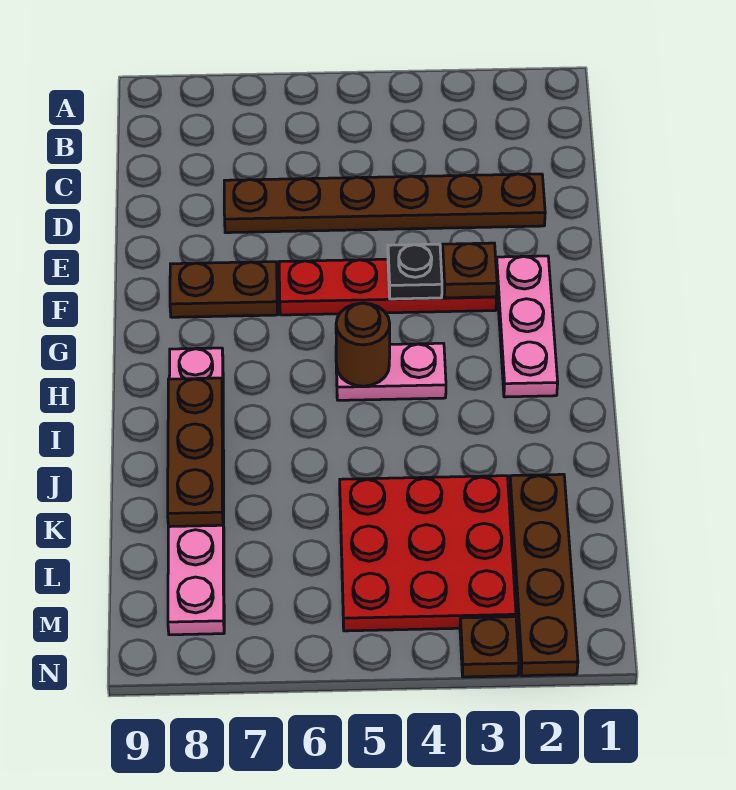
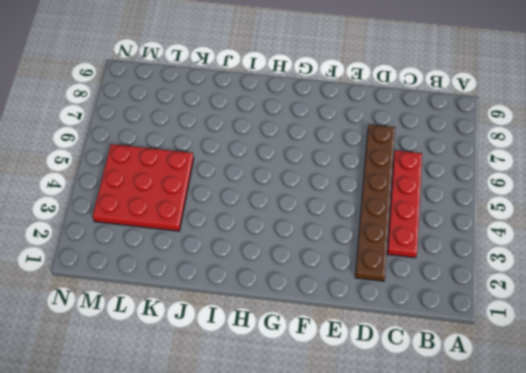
red 1x4 plate [387,150,422,258] -> red 1x4 plate moved to [279,258,497,315]
none -> pink 1x3 plate [496,256,558,397]
none -> brown 1x2 plate [170,262,278,317]
none -> pink 1x2 plate [336,343,446,400]

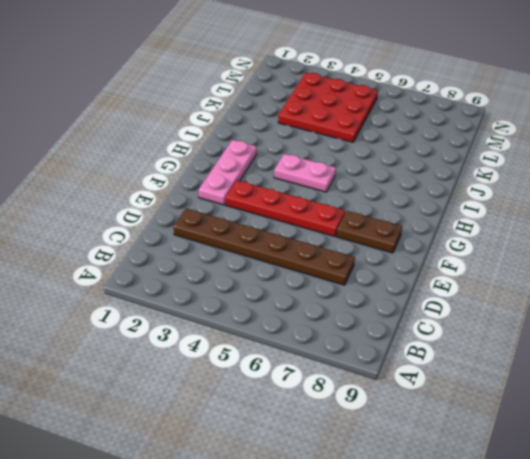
none -> pink 1x6 plate [168,348,224,635]
none -> brown 1x4 plate [510,474,578,676]
none -> brown 1x1 plate [460,617,519,677]

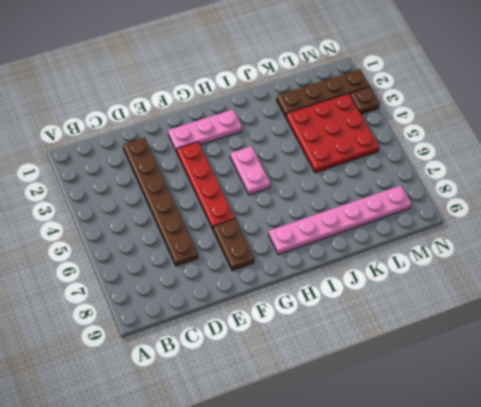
none -> brown 1x1 plate [442,243,497,298]
none -> black 1x1 plate [388,244,442,299]
none -> brown 1x1 round brick [336,303,390,386]

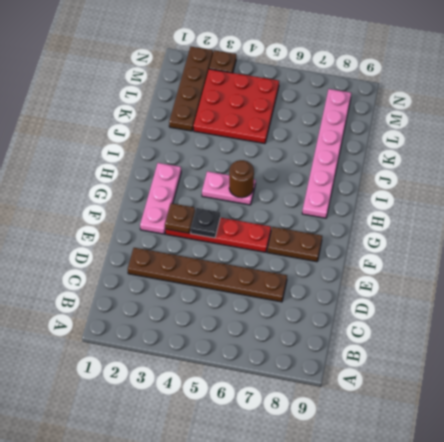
none -> brown 1x3 plate [168,378,223,527]

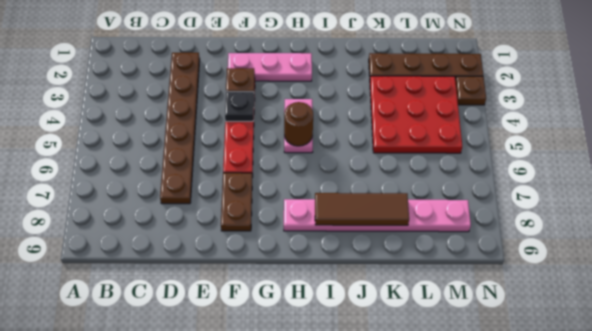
brown 1x3 tile [315,193,409,225] -> brown 1x3 plate [168,378,223,527]

